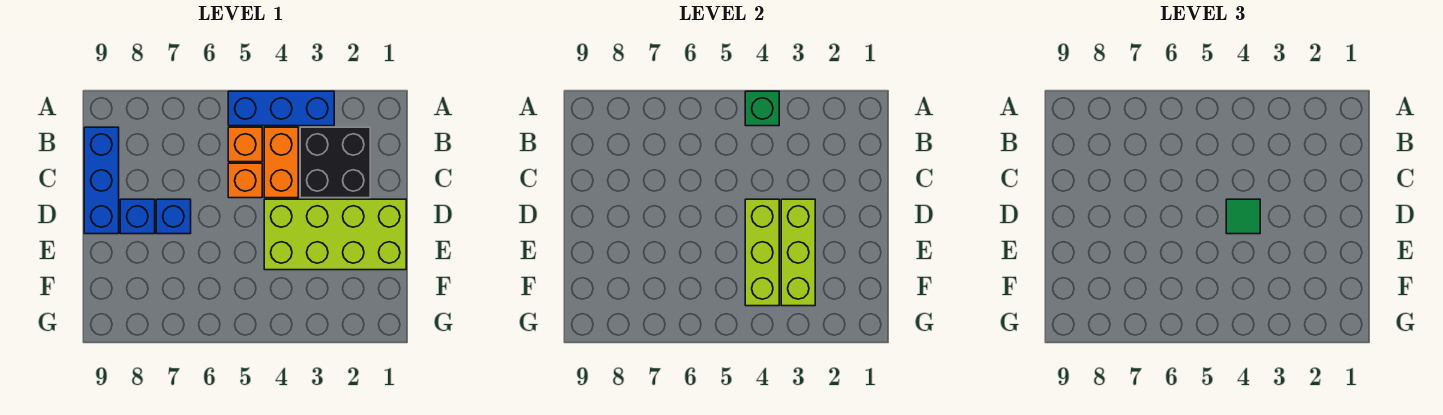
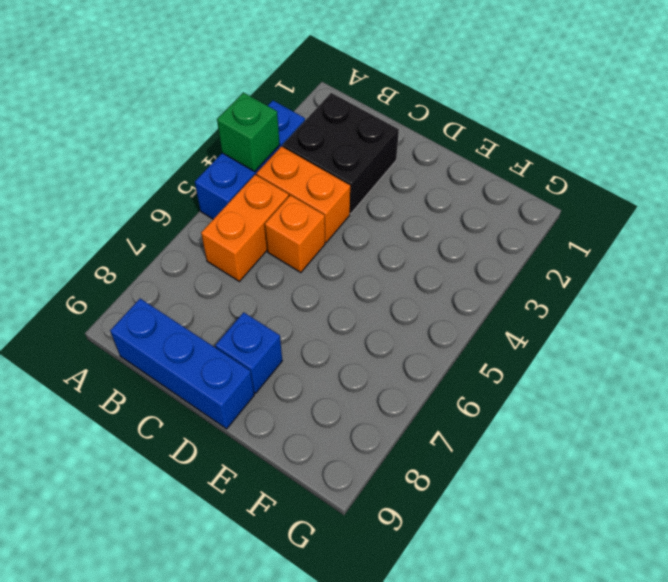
orange 1x2 brick [201,175,289,281] -> orange 1x1 brick [228,127,262,162]
none -> lime 2x4 brick [264,199,406,270]
none -> blue 1x1 brick [156,199,191,234]
none -> lime 1x3 brick [781,199,815,306]

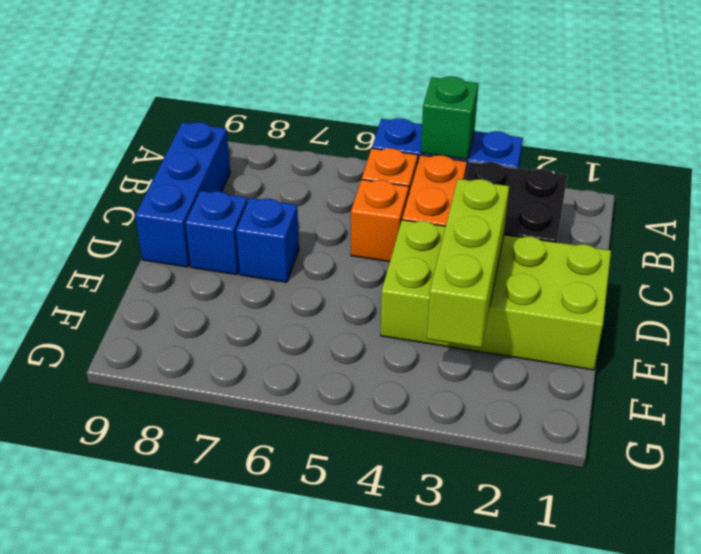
none -> lime 1x3 brick [745,199,779,306]
none -> green 1x1 tile [1226,199,1260,234]

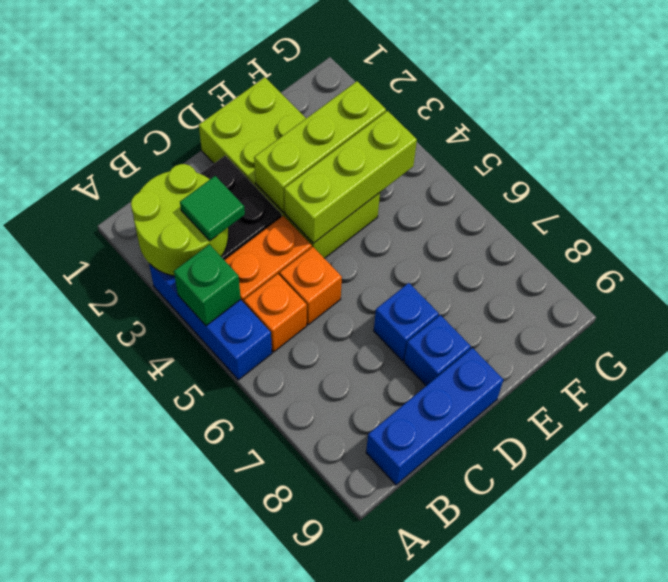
lime 2x2 round brick [131,164,228,276] -> none
green 1x1 tile [180,176,245,241] -> green 1x1 tile moved to [1226,199,1260,234]

